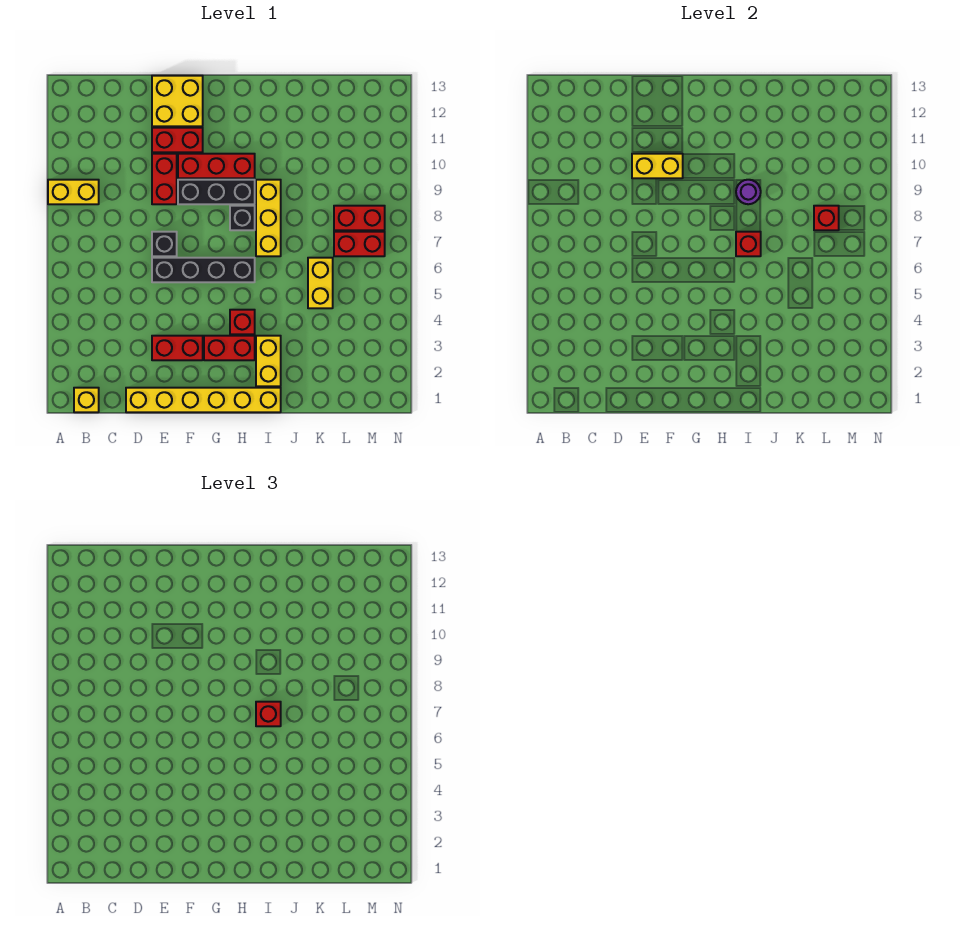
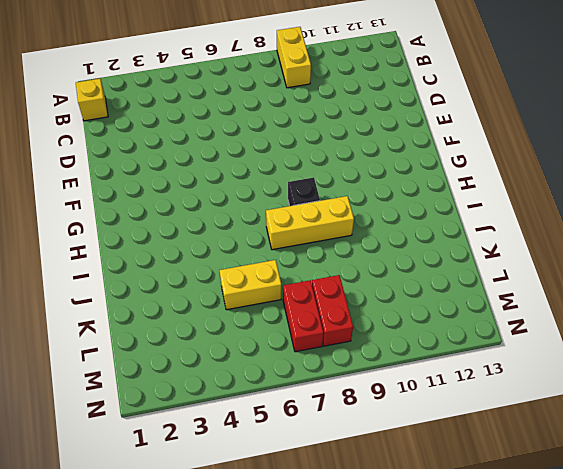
none -> yellow 1x6 brick [126,388,281,412]
none -> red 1x2 brick [152,336,203,360]
none -> black 1x4 brick [152,258,255,282]

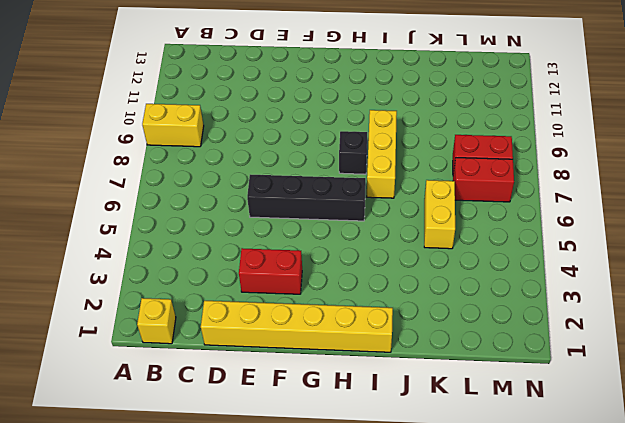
none -> black 1x1 brick [152,232,177,256]
none -> red 1x2 brick [152,154,177,204]
none -> red 1x2 brick [152,128,203,152]

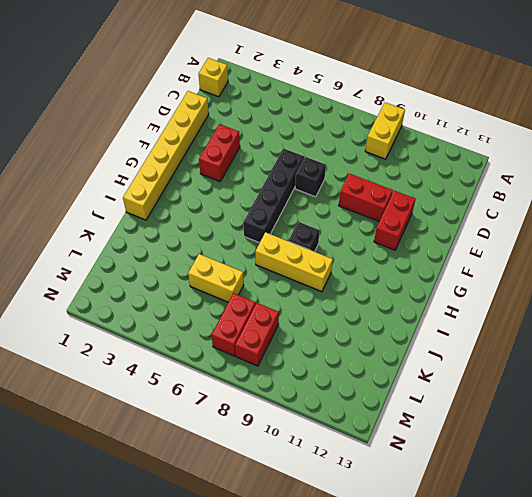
none -> yellow 2x2 brick [152,76,203,126]
none -> black 1x3 brick [178,180,255,204]
none -> red 1x3 brick [178,154,255,178]

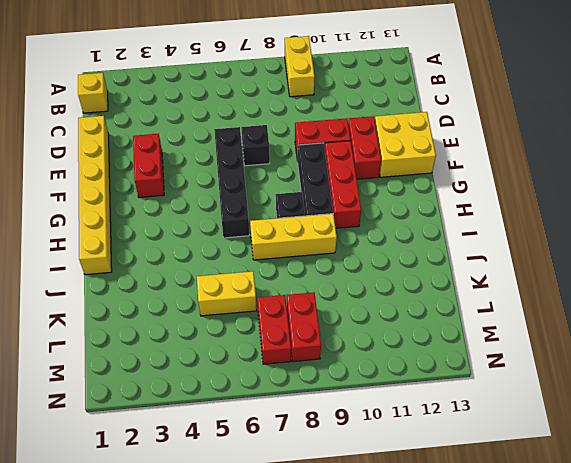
none -> red 1x2 brick [204,336,255,360]
none -> red 1x1 brick [230,310,255,334]
none -> yellow 1x2 brick [256,336,281,386]

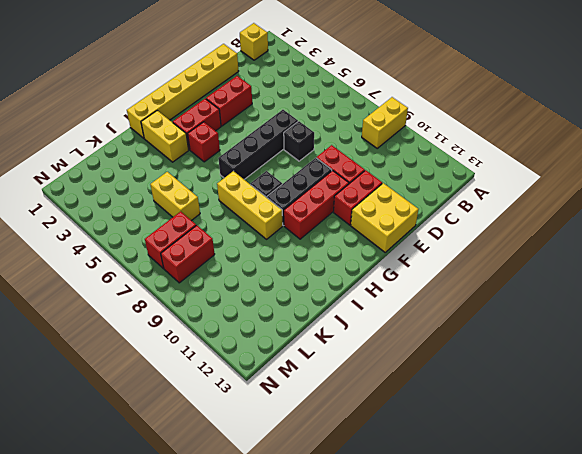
none -> yellow 1x2 brick [632,154,683,178]
none -> red 1x1 brick [736,232,761,256]
none -> purple 1x1 round brick [736,180,761,204]

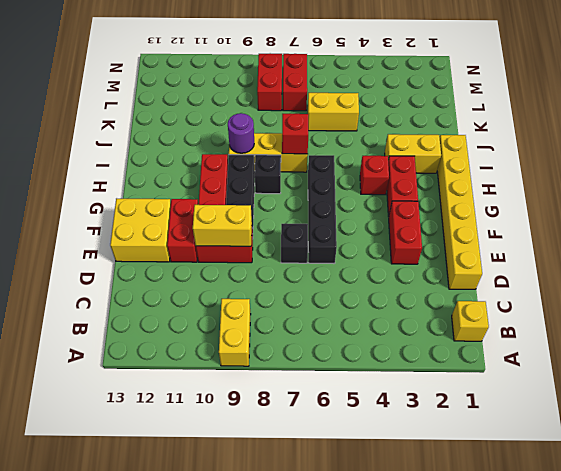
yellow 1x2 brick [193,205,252,246] -> yellow 1x2 brick turned to [632,154,683,178]
none -> red 1x1 brick [814,206,839,230]
none -> red 1x1 brick [256,702,281,726]

